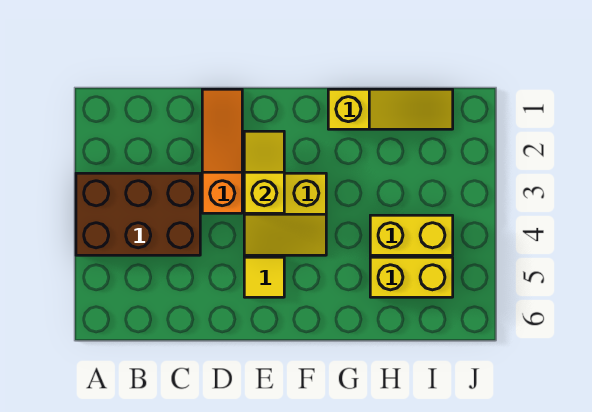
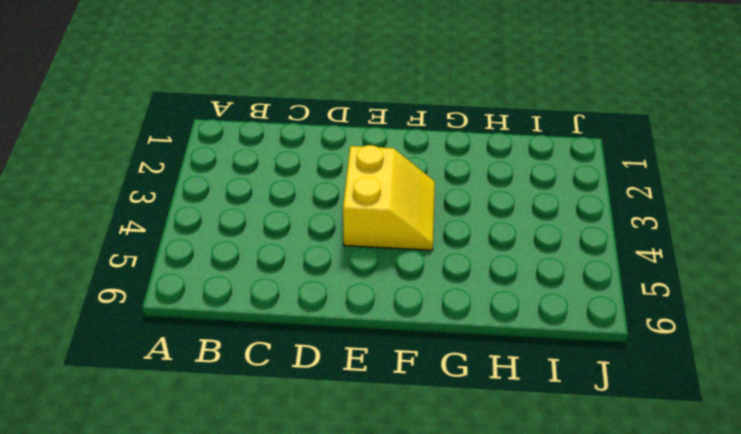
yellow 2x2 slope [343,145,435,250] -> yellow 2x2 slope turned to [244,173,326,255]
none -> brown 2x3 brick [76,173,200,255]
none -> orange 1x3 slope [202,89,242,213]

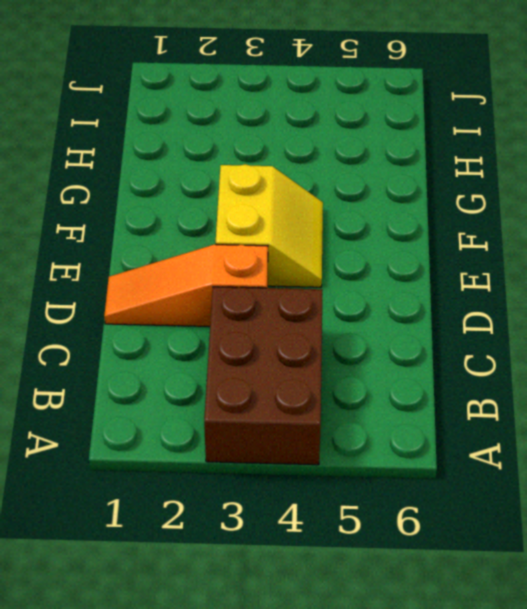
none -> yellow 1x1 tile [244,257,284,297]
none -> yellow 1x3 slope [328,89,453,129]

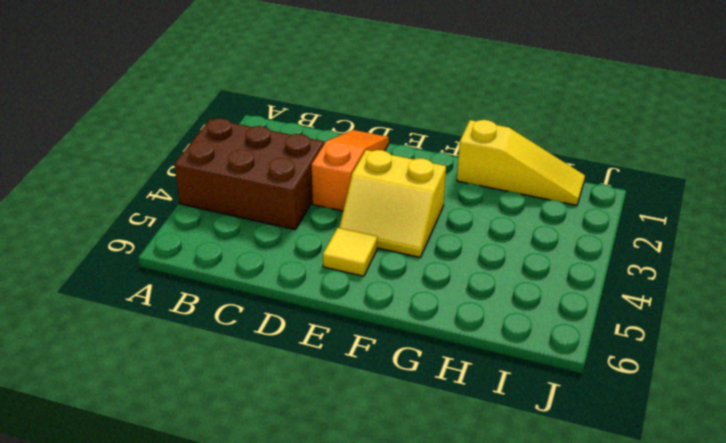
none -> yellow 1x2 brick [370,215,453,255]
none -> yellow 1x2 brick [370,257,453,297]

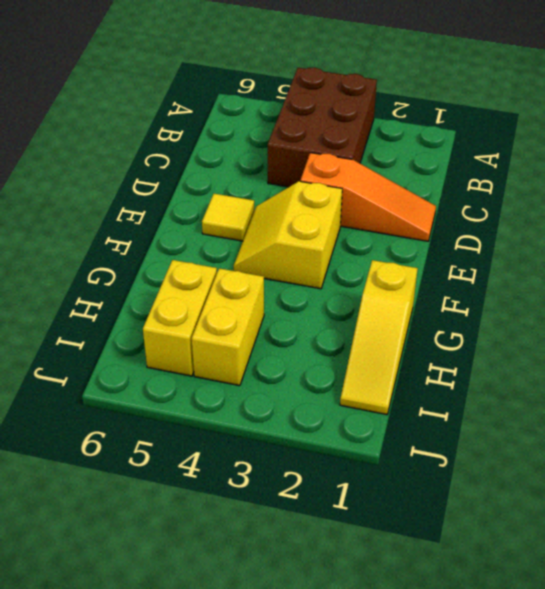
none -> yellow 1x2 slope [244,131,284,213]

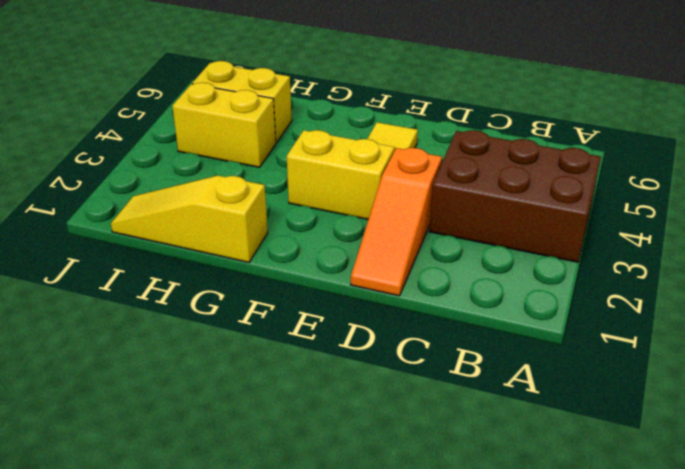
none -> yellow 1x2 slope [244,131,284,213]

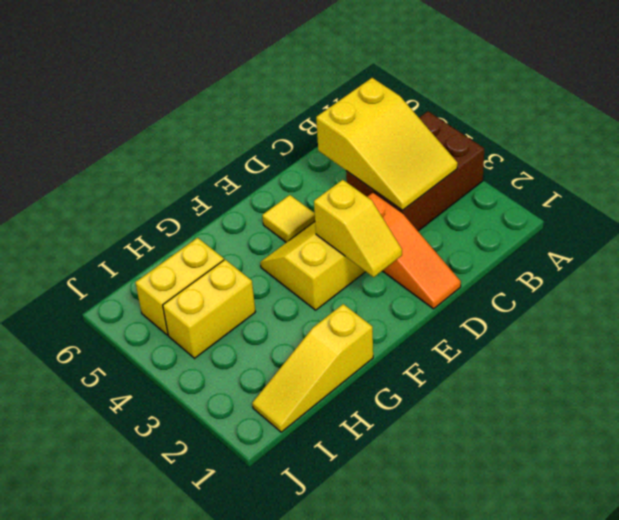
yellow 2x3 slope [316,78,458,210] -> none

